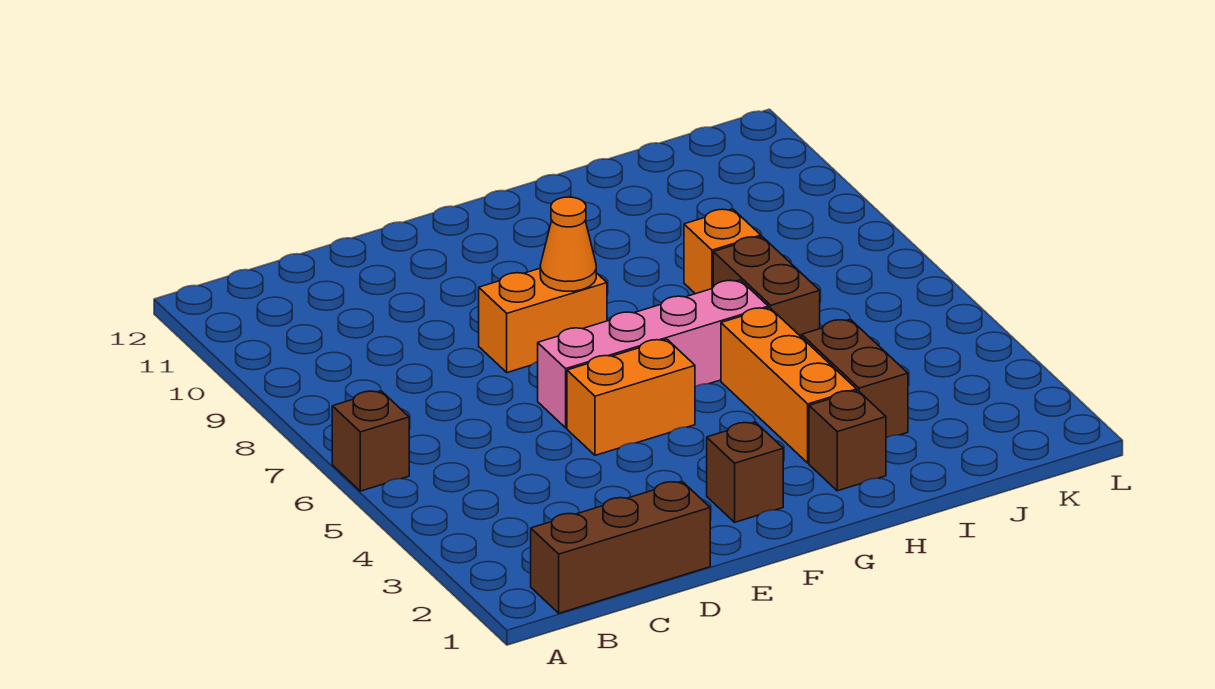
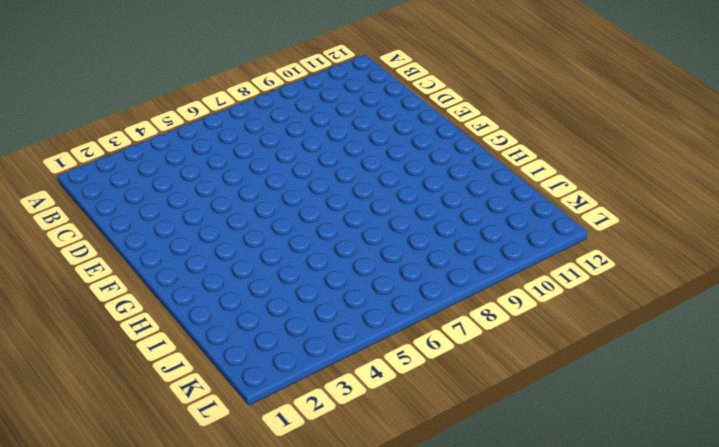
none -> brown 1x1 brick [332,391,409,491]
none -> brown 1x3 brick [531,481,710,613]
none -> orange 1x2 brick [567,339,695,455]

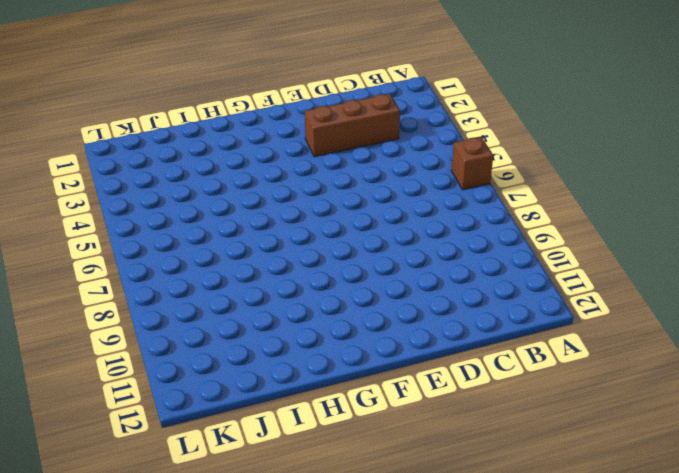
brown 1x3 brick [305,94,400,157] -> brown 1x3 brick moved to [531,481,710,613]
none -> orange 1x2 brick [567,339,695,455]
none -> pink 1x4 brick [538,280,768,428]
none -> orange 1x2 brick [479,269,607,373]

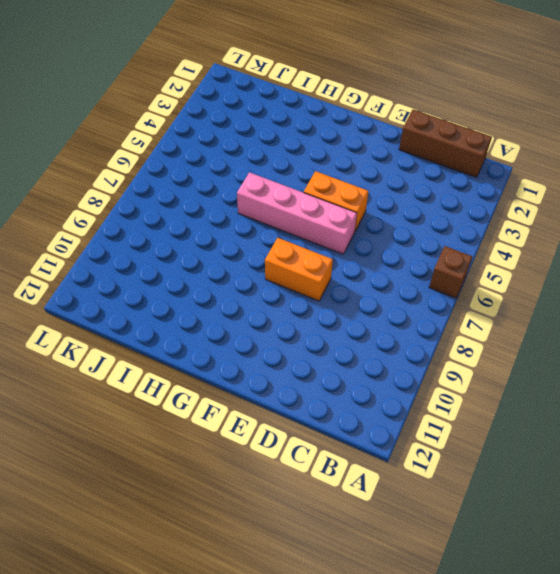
none -> brown 1x1 brick [707,422,783,522]
none -> brown 1x1 brick [809,391,886,491]
none -> orange 1x3 brick [721,308,857,463]

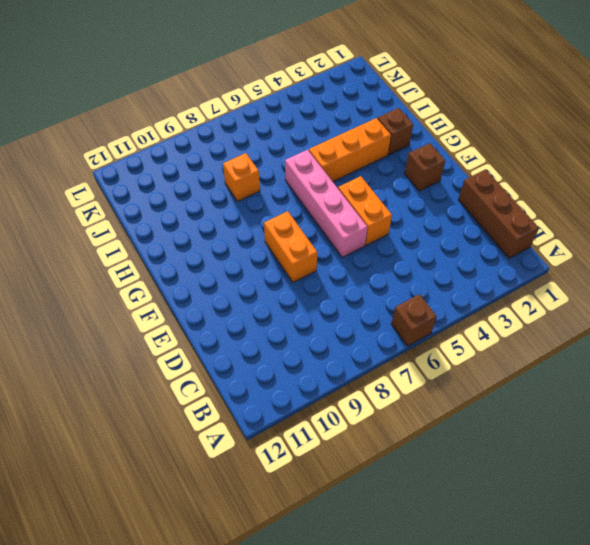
none -> brown 1x2 brick [802,319,908,438]
none -> brown 1x2 brick [713,237,820,337]
none -> orange 1x1 cone [540,197,596,291]

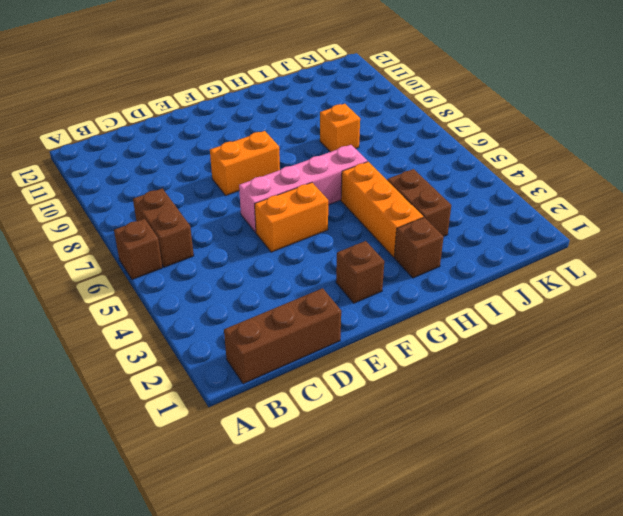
brown 1x2 brick [133,188,194,267] -> brown 1x2 brick moved to [713,237,820,337]
none -> orange 1x1 cone [540,197,596,291]

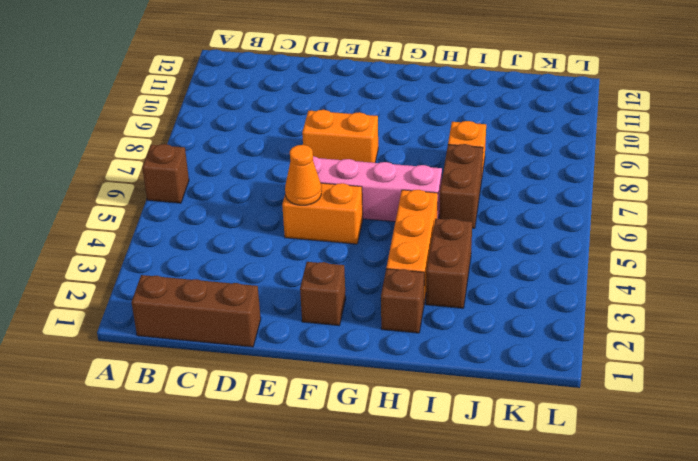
orange 1x1 cone [285,145,321,205] -> orange 1x1 cone moved to [540,197,596,291]

